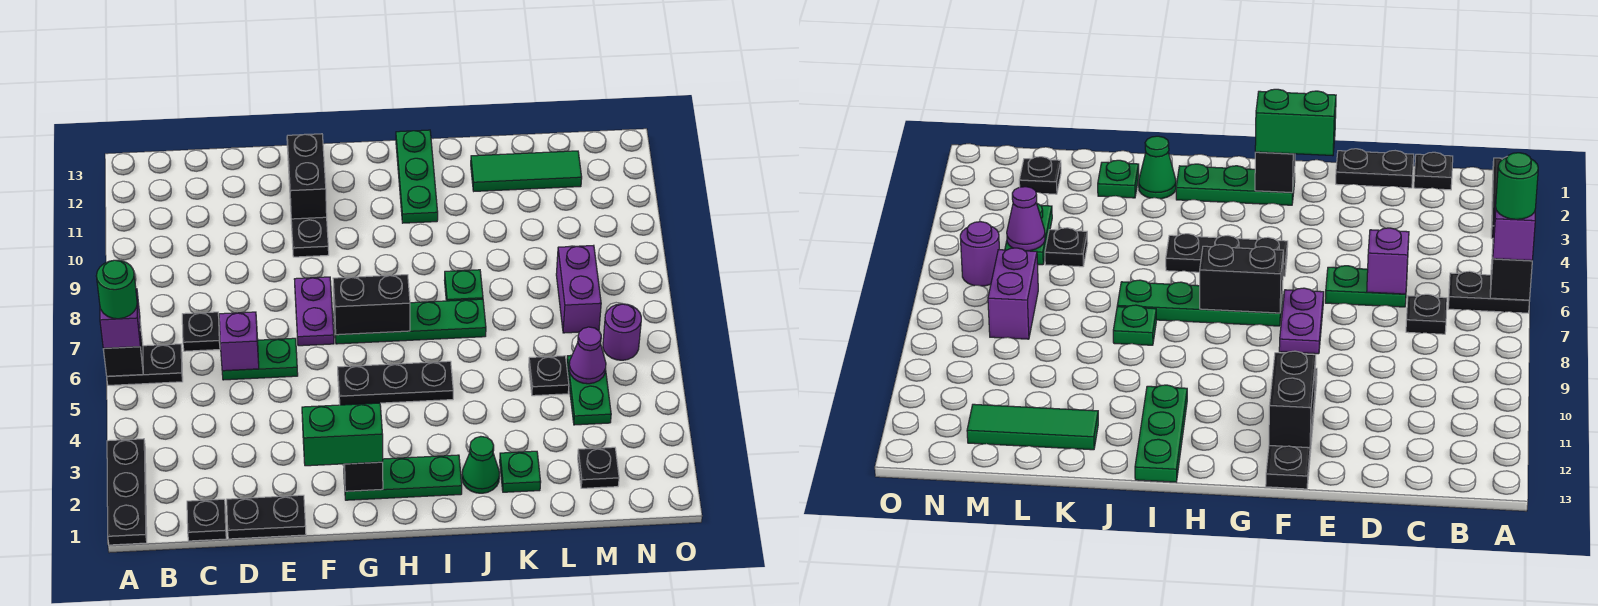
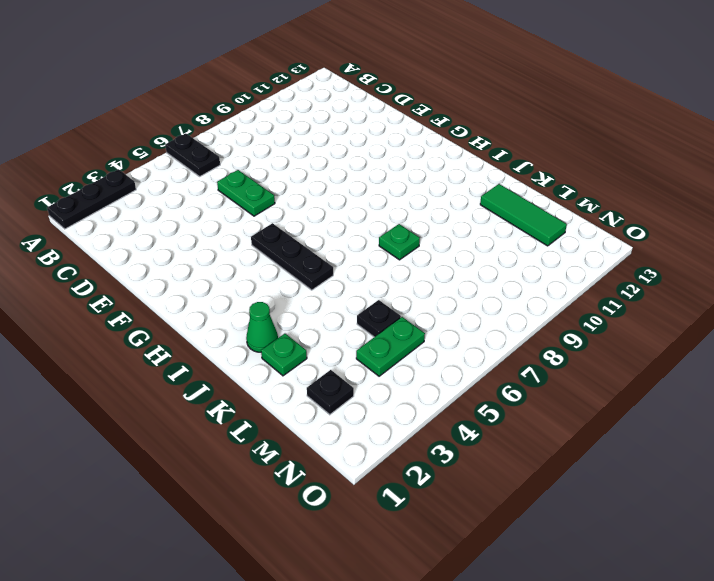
none -> black 1x1 plate [187,499,226,541]
none -> black 1x1 plate [182,312,220,351]
none -> black 1x2 plate [227,495,306,539]
none -> purple 1x2 plate [294,277,334,346]

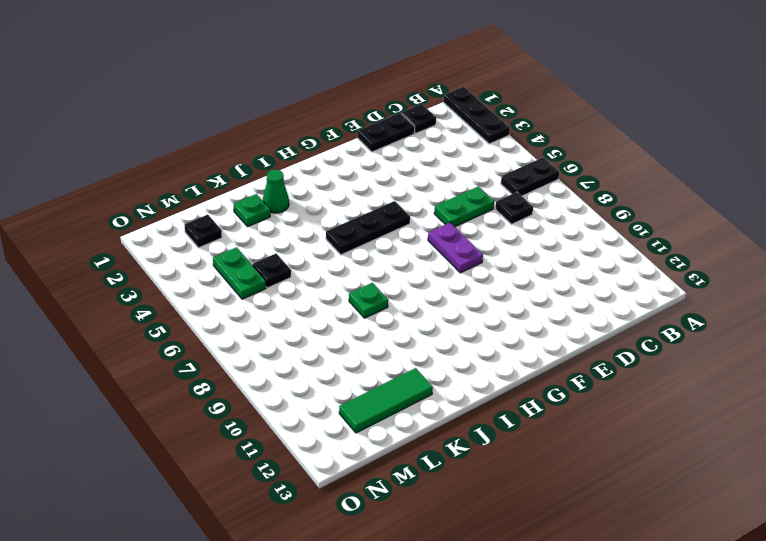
none -> black 1x4 plate [287,141,329,257]
none -> green 1x3 plate [343,455,462,500]
none -> green 1x4 plate [334,299,486,344]
none -> green 1x3 plate [396,130,438,223]

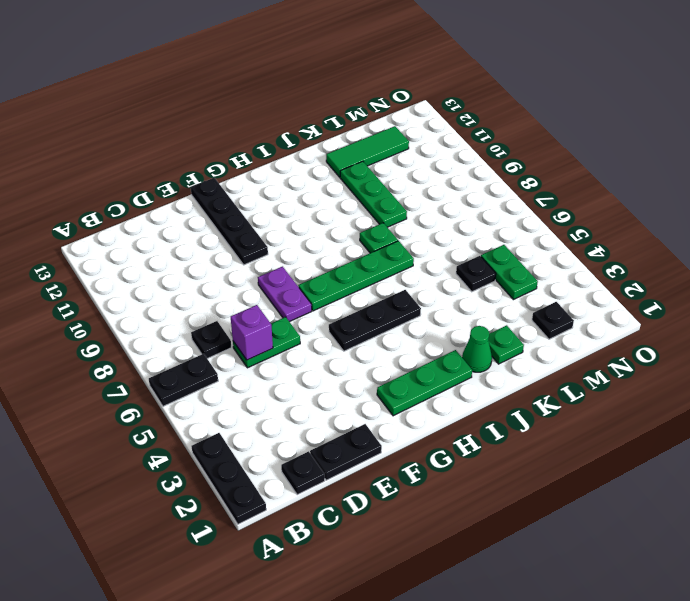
green 1x3 plate [340,161,407,227] -> green 1x3 plate moved to [396,130,438,223]
none -> purple 1x2 brick [556,245,601,333]
none -> purple 1x1 round brick [603,304,641,360]
none -> black 1x1 brick [103,322,143,376]
none -> black 1x2 brick [287,134,327,219]

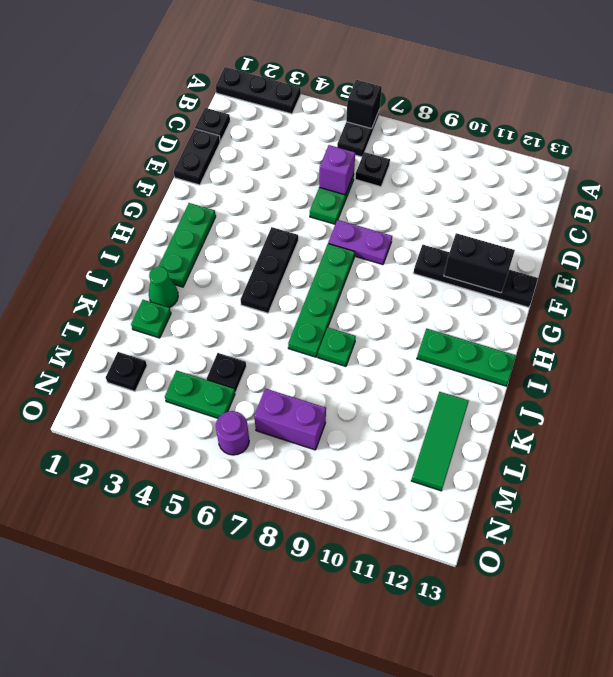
none -> black 1x1 brick [344,462,383,491]
none -> black 1x2 brick [333,275,410,335]
none -> purple 1x1 cone [569,327,606,384]
none -> purple 1x1 brick [100,289,140,348]

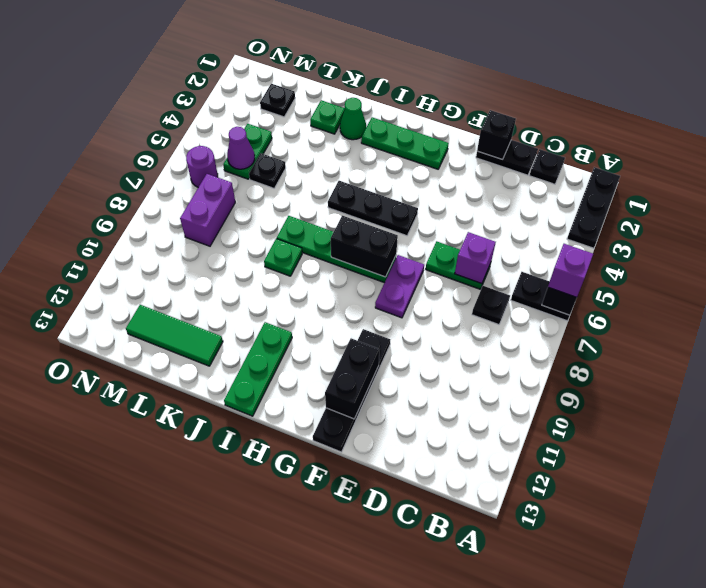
black 1x1 brick [477,110,516,159] -> black 1x1 brick moved to [344,462,383,491]
none -> green 1x2 brick [302,403,383,466]
none -> green 1x1 round brick [96,260,137,319]

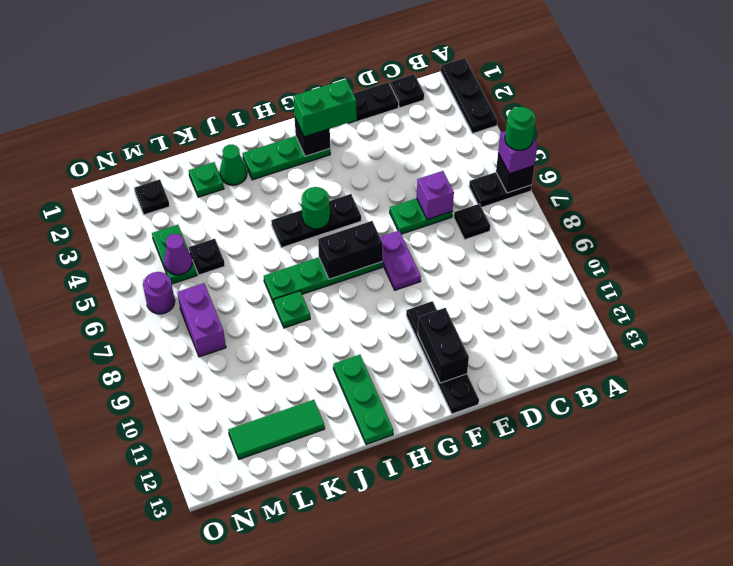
green 1x1 round brick [301,187,330,229] -> none

